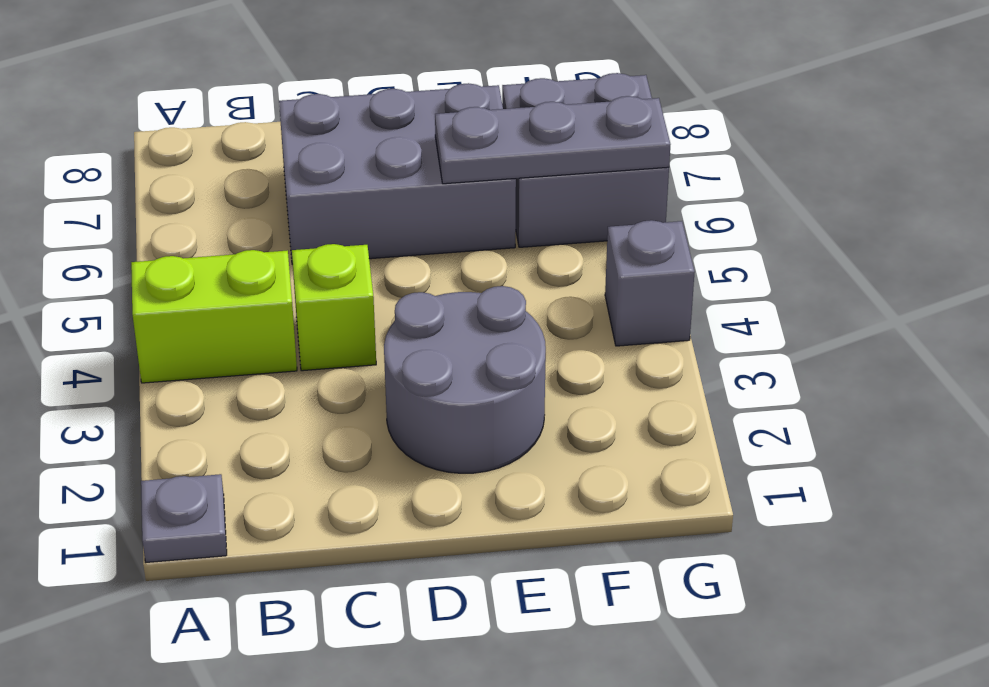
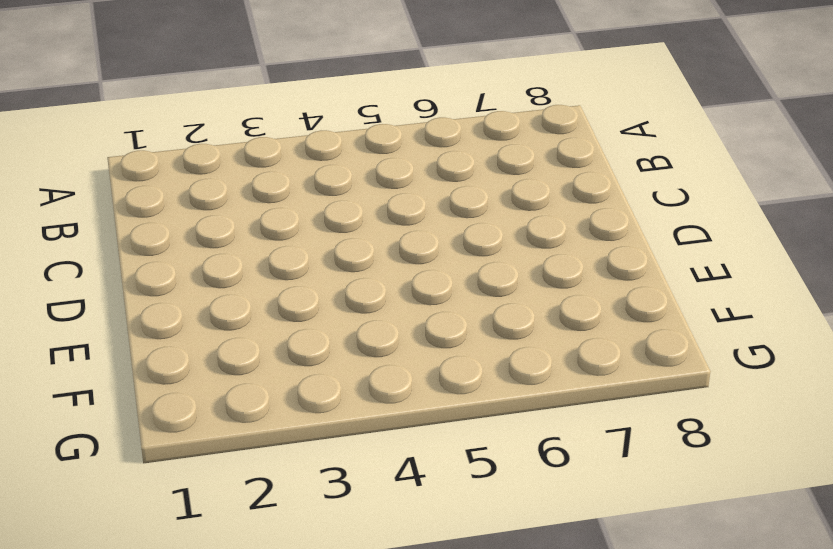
none -> grey 1x1 plate [141,474,227,562]
none -> lime 1x2 brick [131,250,297,383]

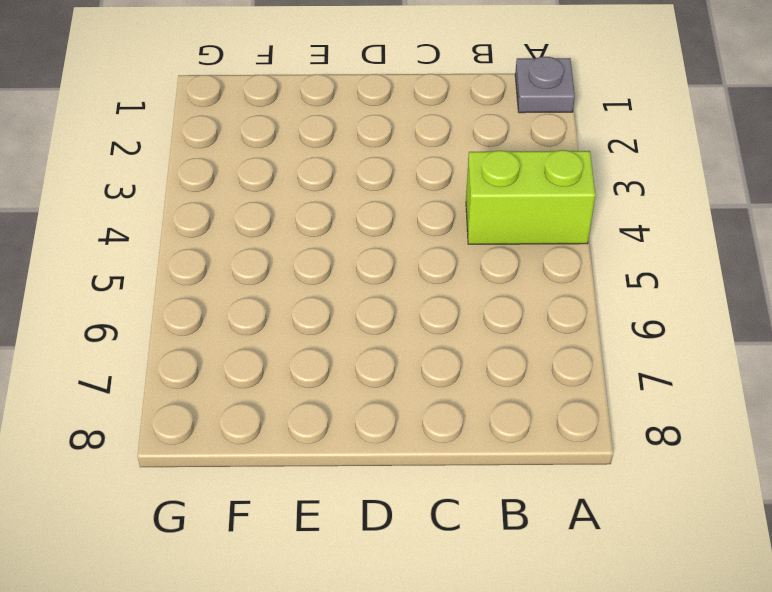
none -> lime 1x1 brick [292,244,376,371]
none -> grey 2x3 brick [279,83,516,264]

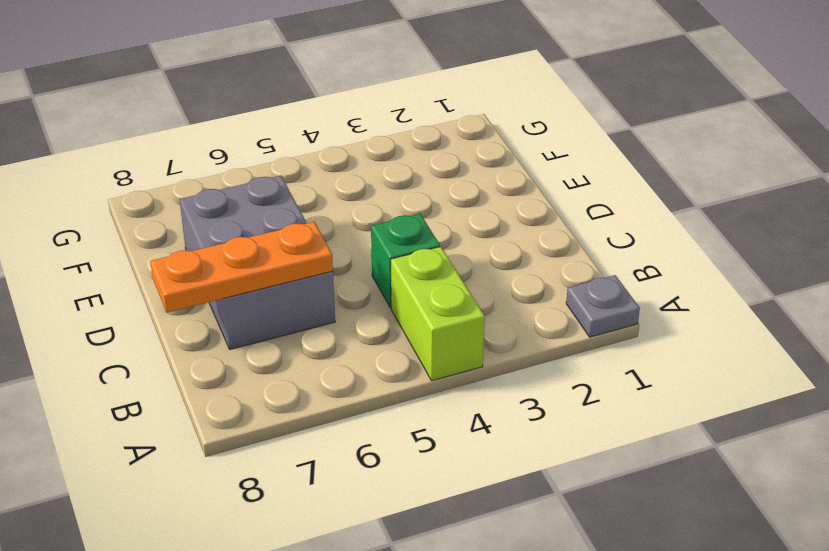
green 1x1 brick [371,214,440,308] -> lime 1x1 brick [292,244,376,371]
orange 1x3 plate [150,222,333,313] -> none
none -> grey 2x2 round brick [384,286,546,473]
none -> grey 2x2 brick [502,73,669,247]

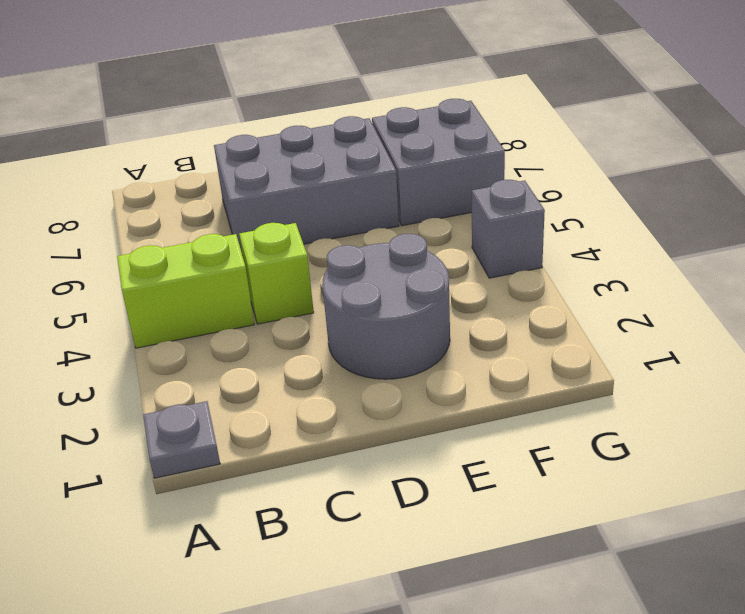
none -> grey 1x3 plate [435,96,670,184]

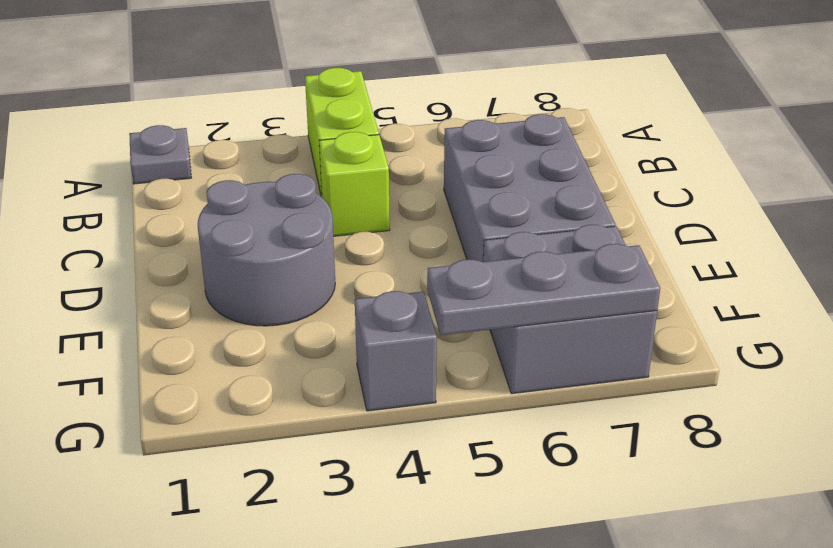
grey 1x3 plate [427,244,660,335] -> grey 1x3 plate turned to [435,96,670,184]

